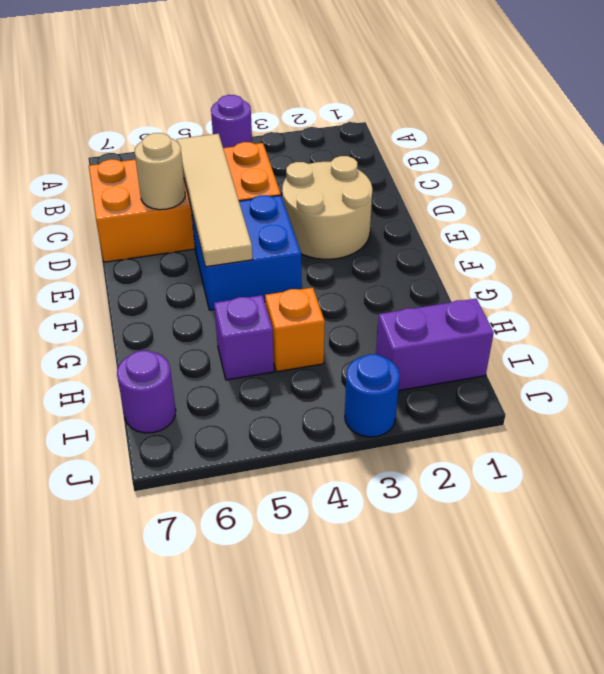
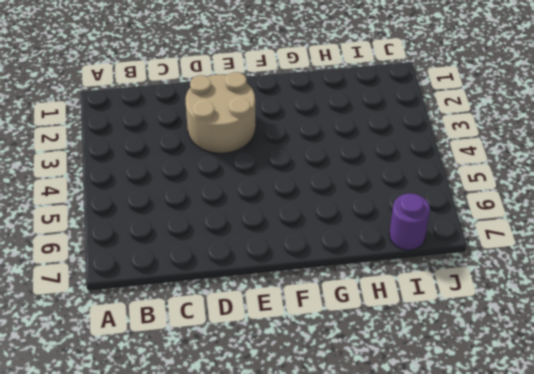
none -> purple 1x1 round brick [211,95,252,148]
none -> orange 2x4 brick [89,142,281,262]

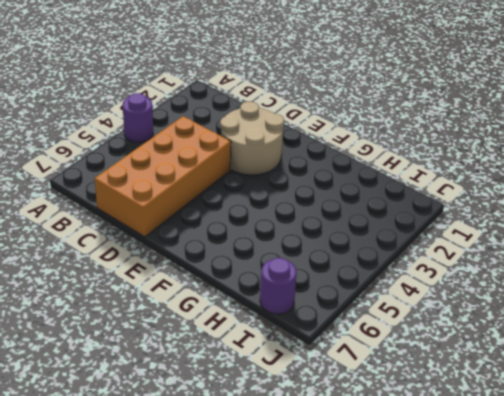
none -> blue 2x2 brick [191,195,301,310]
none -> orange 1x1 brick [265,287,325,372]

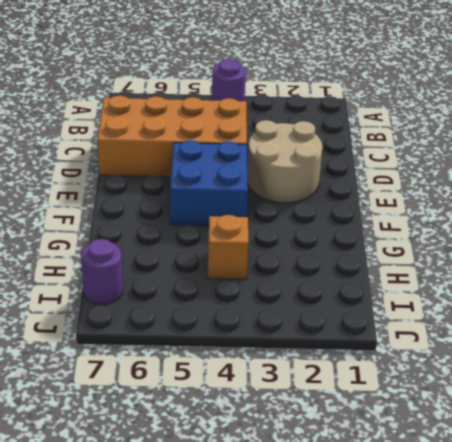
none -> purple 1x1 brick [214,295,274,380]
none -> purple 1x2 brick [376,299,494,391]

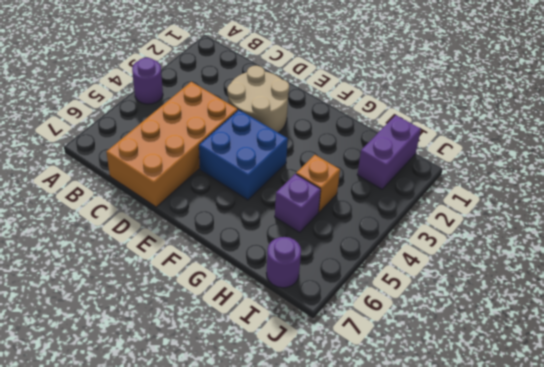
none -> blue 1x1 round brick [345,354,400,437]
none -> tan 1x4 tile [177,134,252,267]

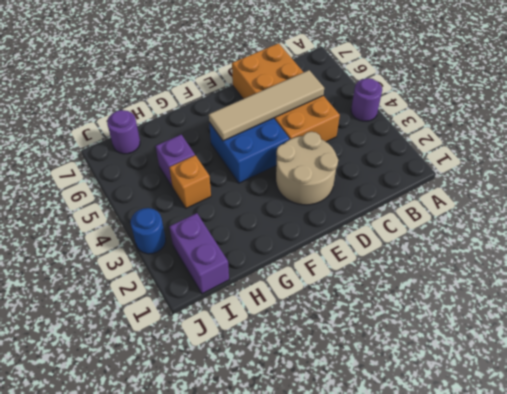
none -> tan 1x1 round brick [135,133,185,210]

